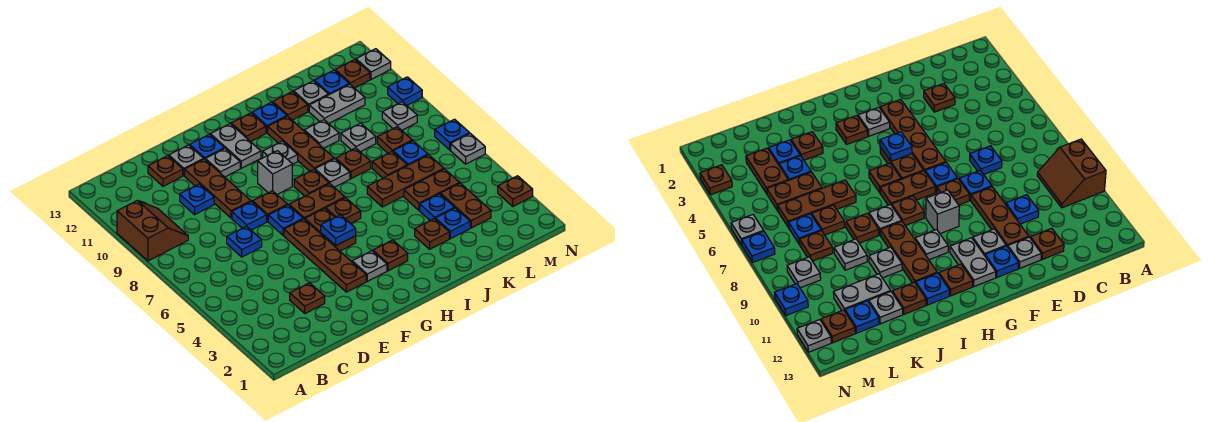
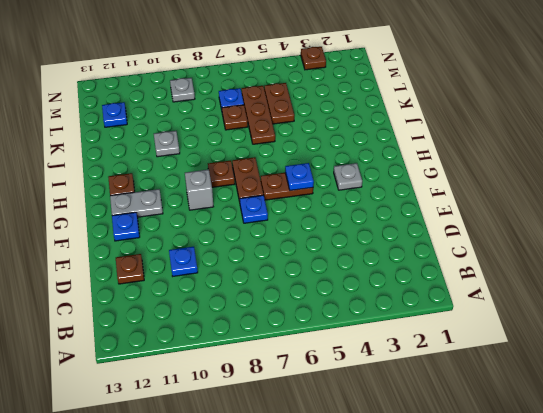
none -> brown 2x2 slope [117,200,188,261]
none -> brown 1x1 plate [290,283,325,313]
none -> blue 1x1 plate [227,226,262,257]
none -> blue 1x1 plate [232,202,267,230]

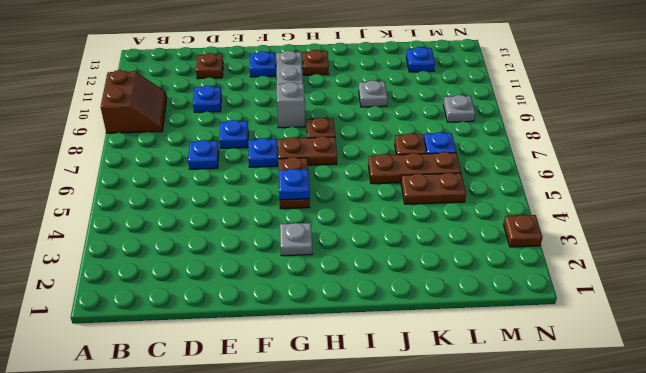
none -> brown 1x1 plate [290,283,325,313]
none -> brown 1x3 plate [185,159,251,218]
none -> grey 1x1 plate [169,145,203,176]
none -> brown 1x4 plate [284,219,366,292]

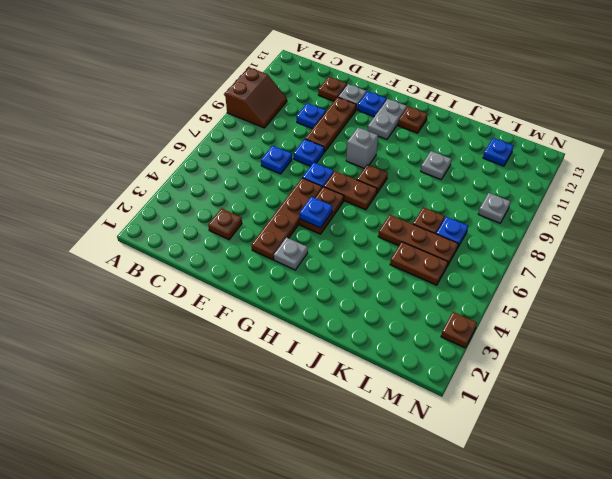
none -> brown 1x1 plate [253,191,287,221]
none -> grey 1x1 plate [205,148,240,177]
none -> brown 1x1 plate [373,240,408,271]
none -> brown 1x1 plate [326,198,361,224]

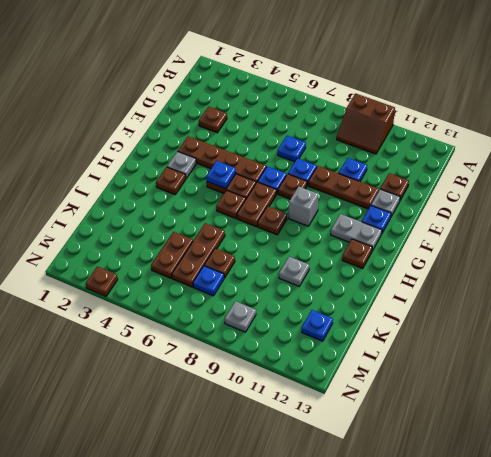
none -> grey 1x1 plate [205,148,240,177]
none -> grey 1x1 plate [263,141,298,164]
none -> grey 1x1 plate [315,159,350,187]
none -> brown 1x3 plate [268,116,334,171]

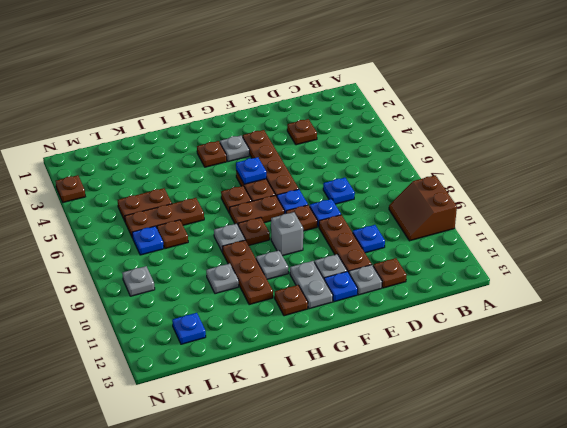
none -> blue 1x1 plate [252,102,287,133]
none -> brown 1x1 plate [415,219,449,249]
none -> brown 1x1 plate [336,148,371,179]
none -> brown 1x1 plate [273,92,308,120]

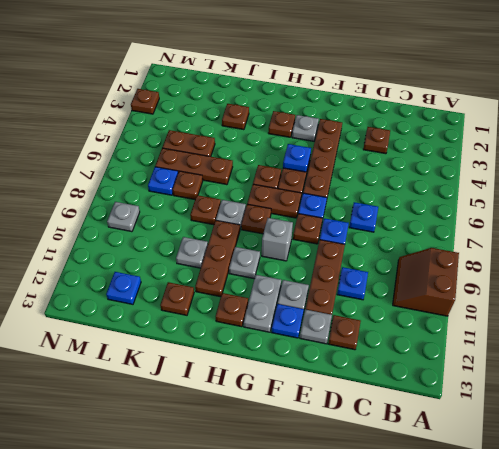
none -> blue 1x1 plate [252,102,287,133]
none -> blue 1x1 plate [435,208,470,239]
none -> blue 1x1 plate [420,194,454,221]
none -> grey 1x1 plate [341,123,376,152]

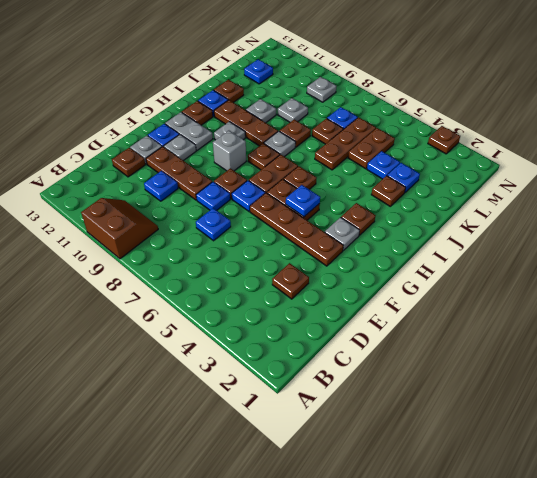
none -> grey 1x2 plate [309,84,365,124]
none -> grey 1x1 plate [294,81,328,111]
none -> brown 1x2 plate [440,183,491,228]
none -> brown 1x1 plate [377,127,412,153]

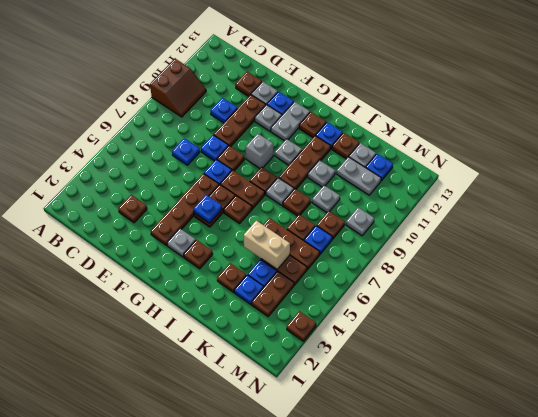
tan 1x2 brick [244,221,290,269] -> none
none -> brown 1x1 plate [335,60,370,88]
none -> grey 1x1 plate [451,133,485,164]
none -> blue 1x1 plate [435,119,470,150]
none -> blue 1x1 plate [388,77,422,105]

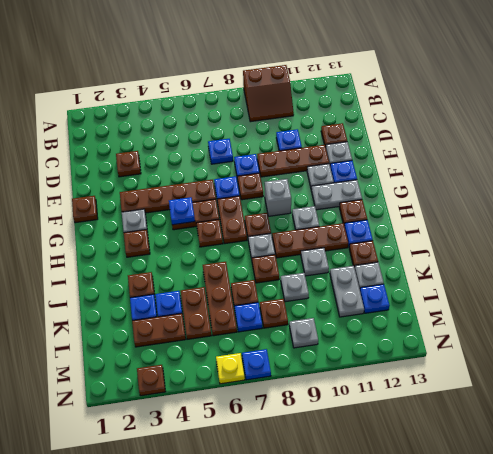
brown 1x1 plate [72,196,98,223] -> brown 1x1 plate moved to [335,60,370,88]
yellow 1x1 plate [216,353,245,384] -> grey 1x1 plate [451,133,485,164]
none -> blue 1x1 plate [388,77,422,105]
none -> grey 1x1 plate [356,49,391,79]

